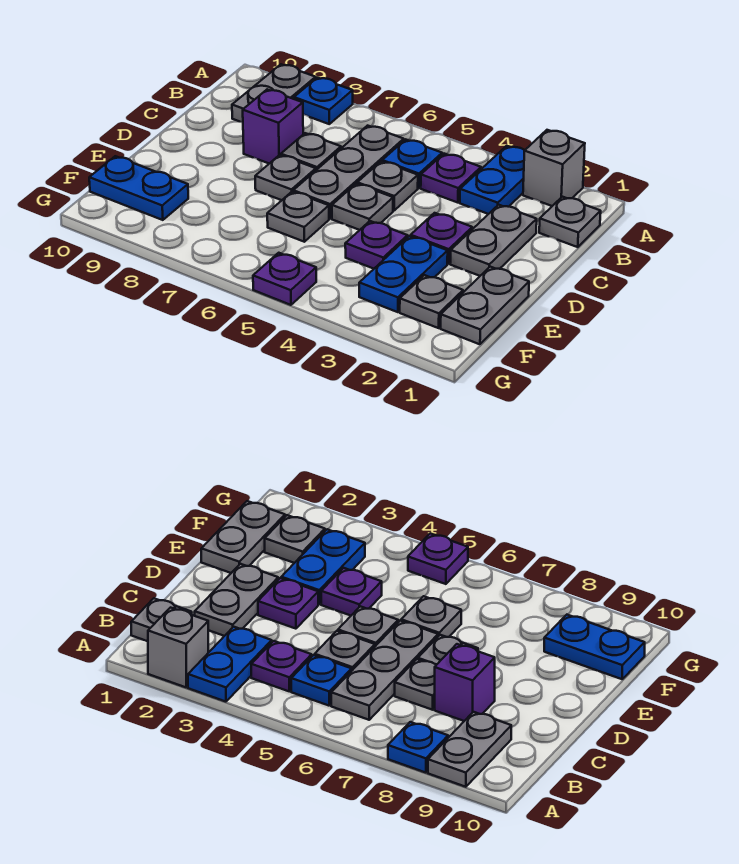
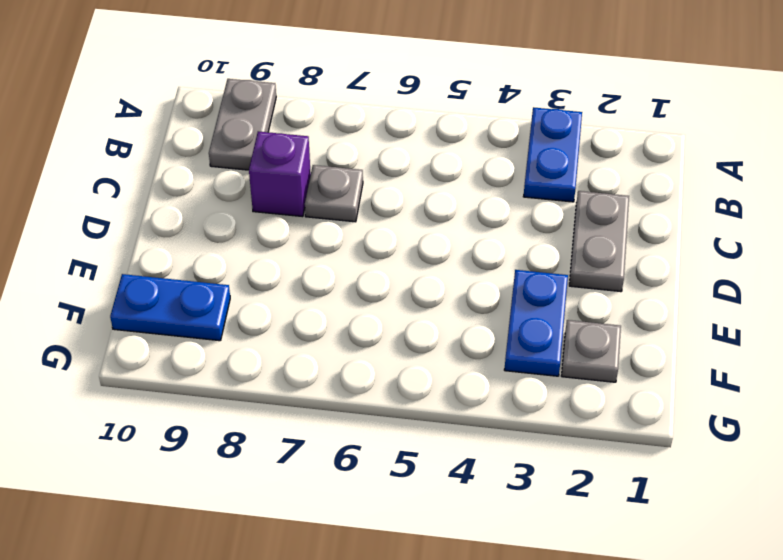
none -> grey 1x1 brick [523,130,585,206]
none -> blue 1x1 plate [294,78,353,124]
none -> grey 1x1 plate [539,197,601,247]

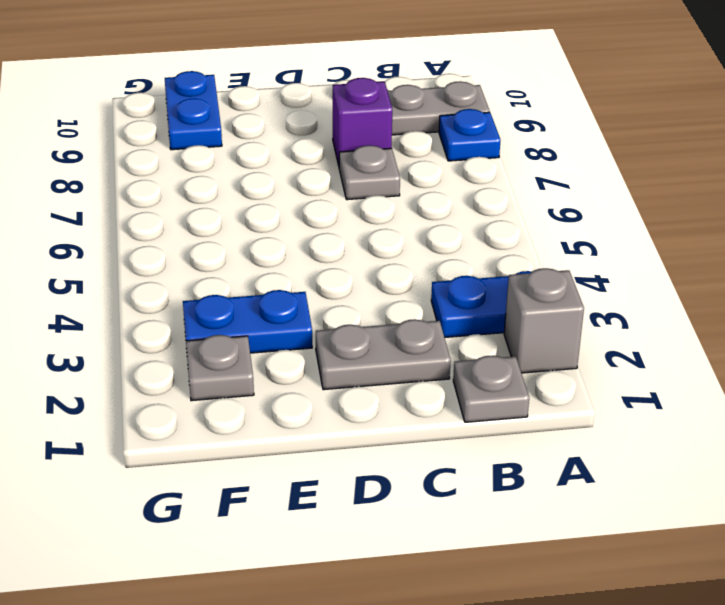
none -> purple 1x1 plate [421,154,481,203]
none -> blue 1x1 plate [382,139,442,188]
none -> grey 1x3 plate [293,126,404,219]

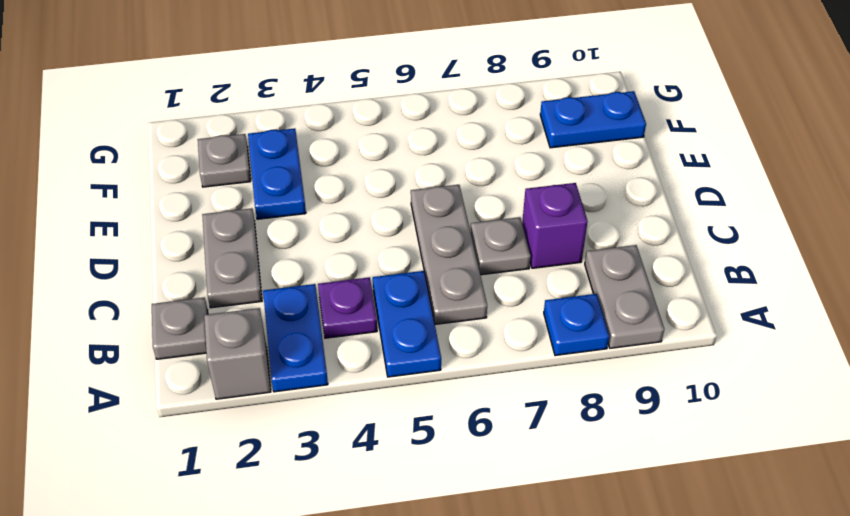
blue 1x2 plate [373,271,441,377] -> blue 1x1 plate [382,139,442,188]
none -> grey 1x1 plate [357,161,418,210]
none -> purple 1x1 plate [411,213,472,264]
none -> grey 1x1 plate [332,184,393,230]

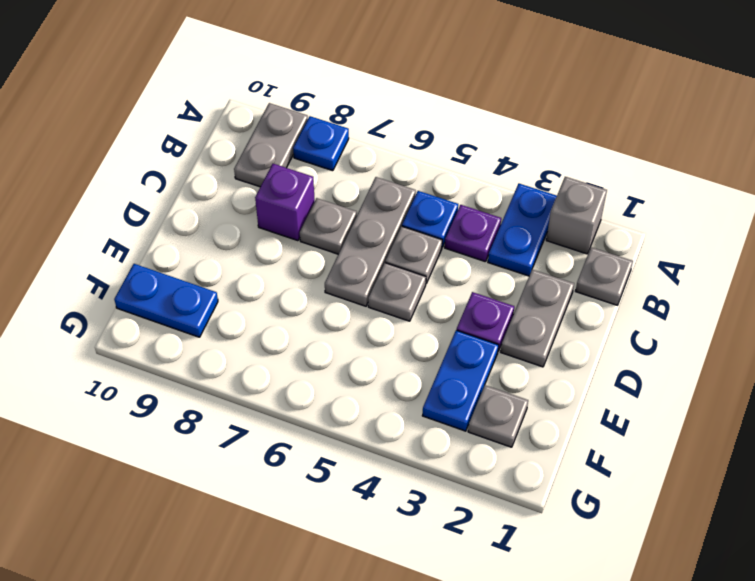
none -> grey 1x1 plate [255,155,316,200]
none -> grey 1x2 plate [441,267,529,344]
none -> purple 1x1 plate [345,221,408,269]

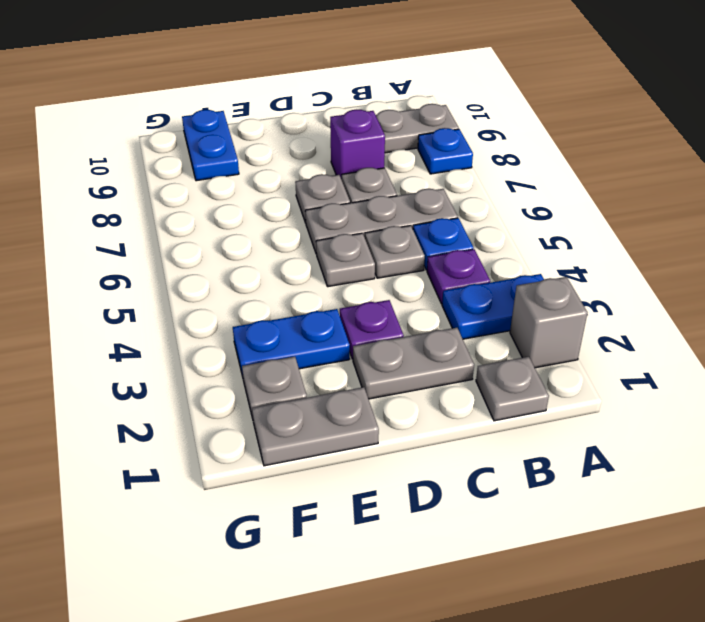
none -> purple 1x1 plate [345,221,408,269]
none -> grey 1x1 plate [267,191,329,242]
none -> purple 1x1 plate [253,253,316,305]

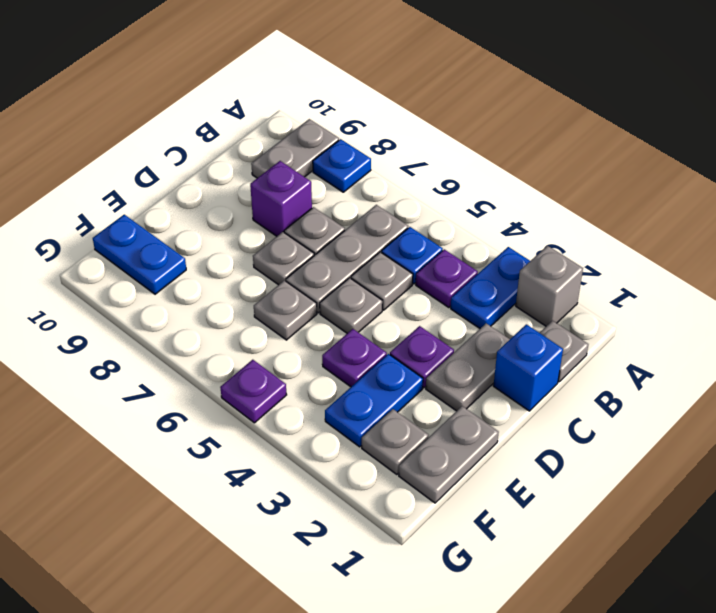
blue 1x1 brick [493,324,563,411] -> none

